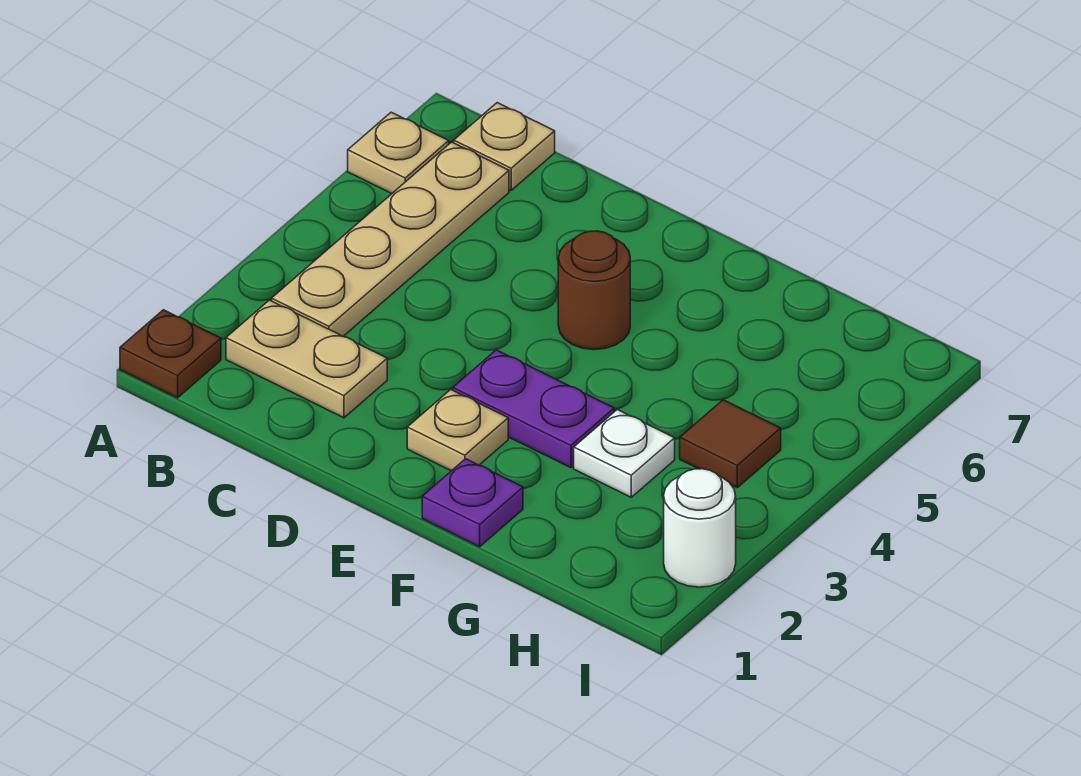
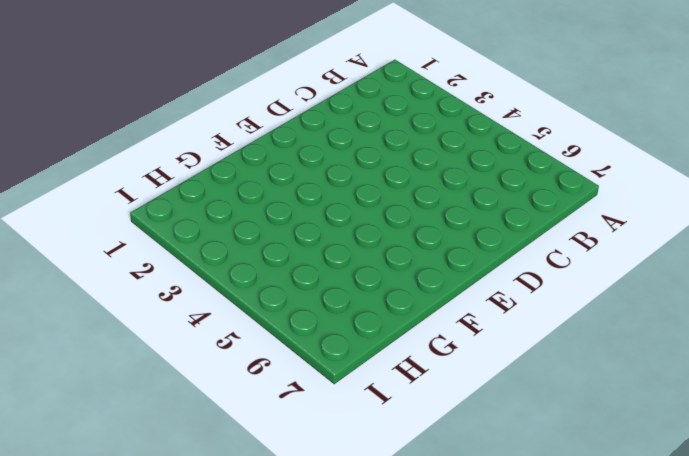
none -> brown 1x1 plate [120,310,221,398]
none -> tan 1x1 plate [348,112,449,194]
none -> tan 1x2 plate [226,300,387,418]

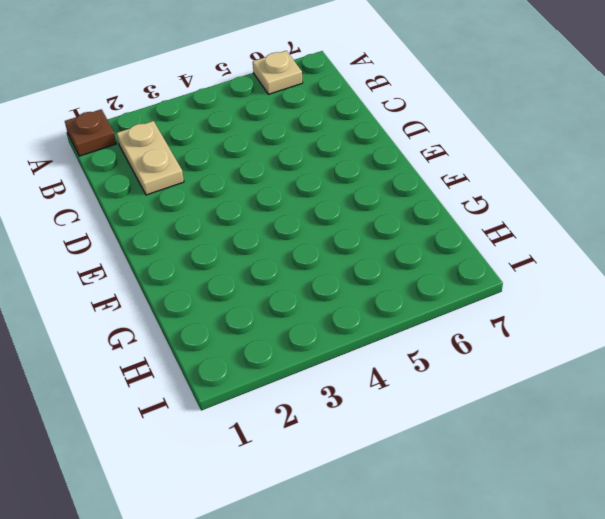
none -> tan 1x4 plate [272,142,509,336]
none -> tan 1x1 plate [454,103,555,190]
none -> tan 1x1 plate [407,390,508,471]

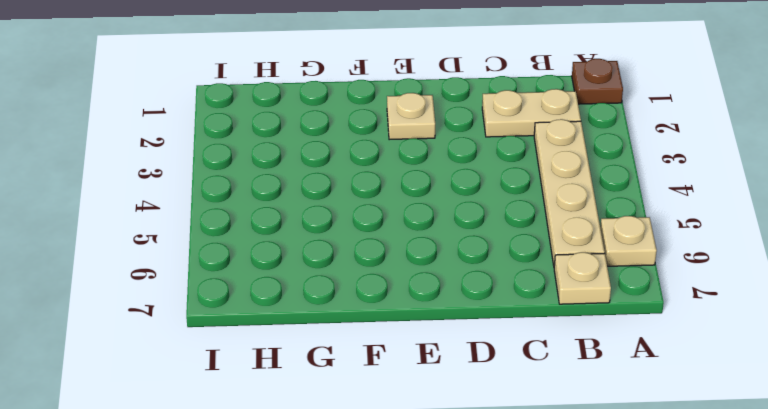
none -> purple 1x2 plate [453,350,614,468]
none -> brown 1x1 round brick [558,231,630,350]
none -> purple 1x1 plate [422,459,523,547]

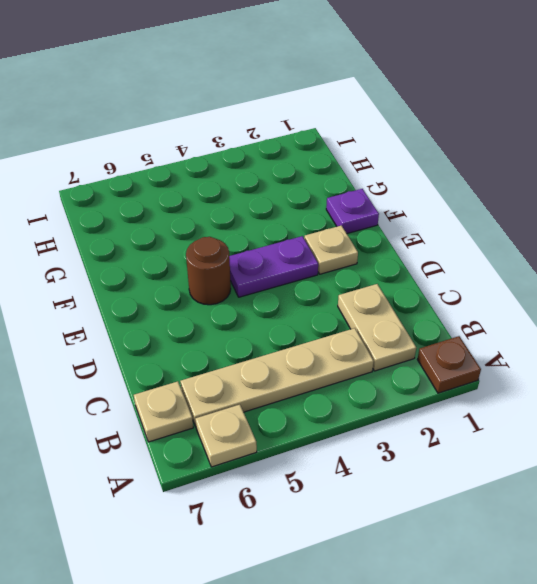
purple 1x2 plate [229,236,318,297] -> purple 1x2 plate turned to [453,350,614,468]
none -> white 1x1 plate [574,410,675,497]
none -> brown 1x1 tile [680,400,781,487]
none -> white 1x1 round brick [664,469,736,587]

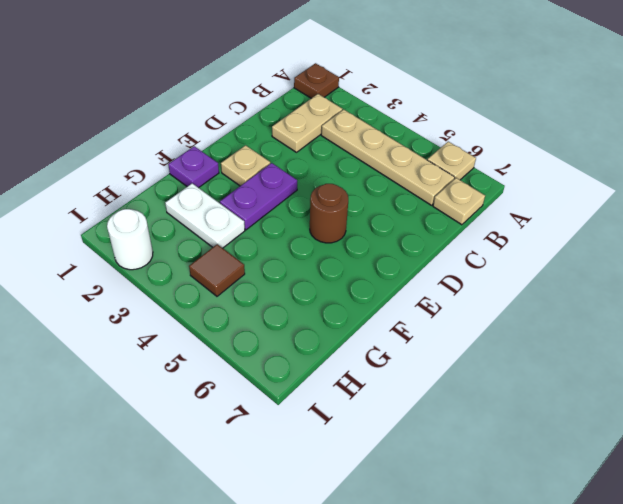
white 1x2 plate [165,183,245,248] -> white 1x1 plate [574,410,675,497]

